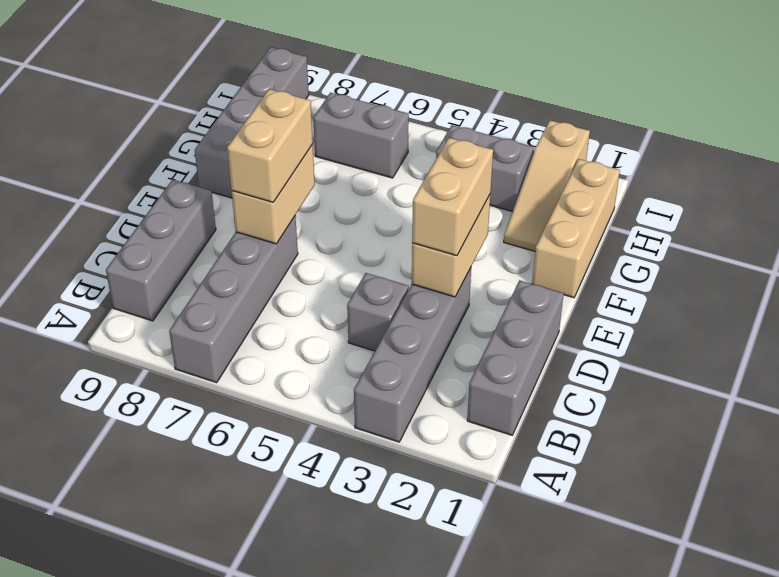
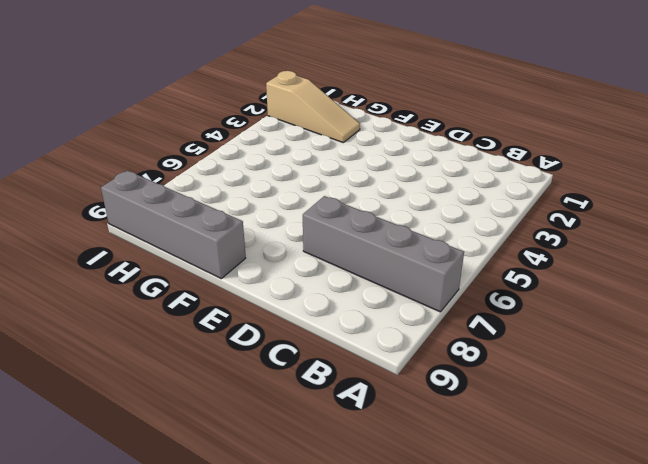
none -> grey 1x4 brick [354,268,471,442]
none -> grey 1x3 brick [467,280,564,435]
none -> grey 1x3 brick [106,179,216,321]

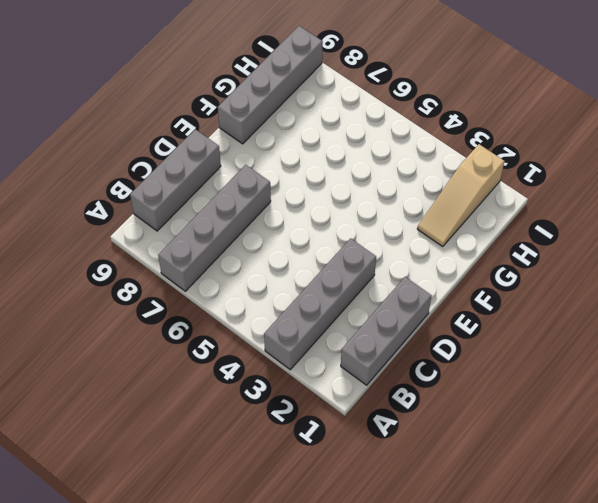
none -> grey 1x1 brick [347,273,409,351]
none -> tan 1x3 brick [532,159,620,298]
none -> grey 1x2 brick [436,125,533,212]

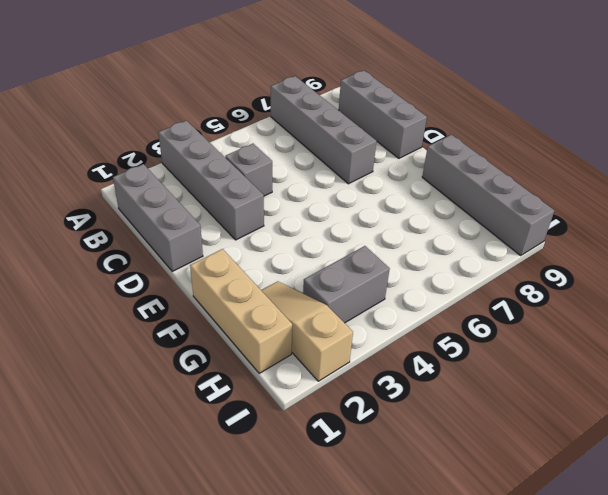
none -> grey 1x2 brick [313,93,409,178]
none -> tan 1x2 brick [412,195,490,297]
none -> tan 1x2 brick [232,145,315,244]

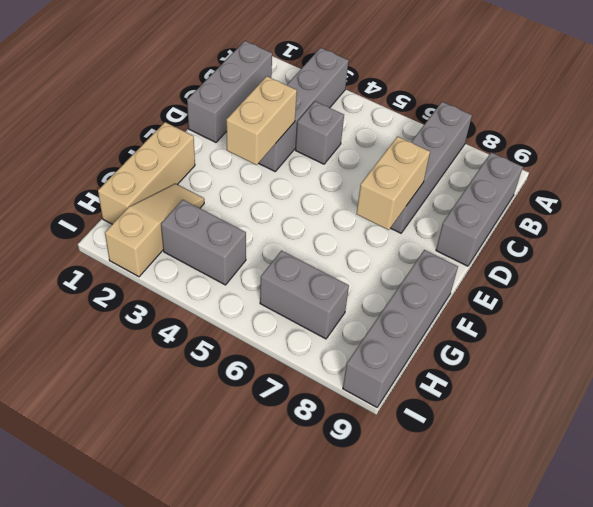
none -> tan 1x2 brick [412,138,493,256]
none -> tan 1x2 brick [227,89,313,202]

